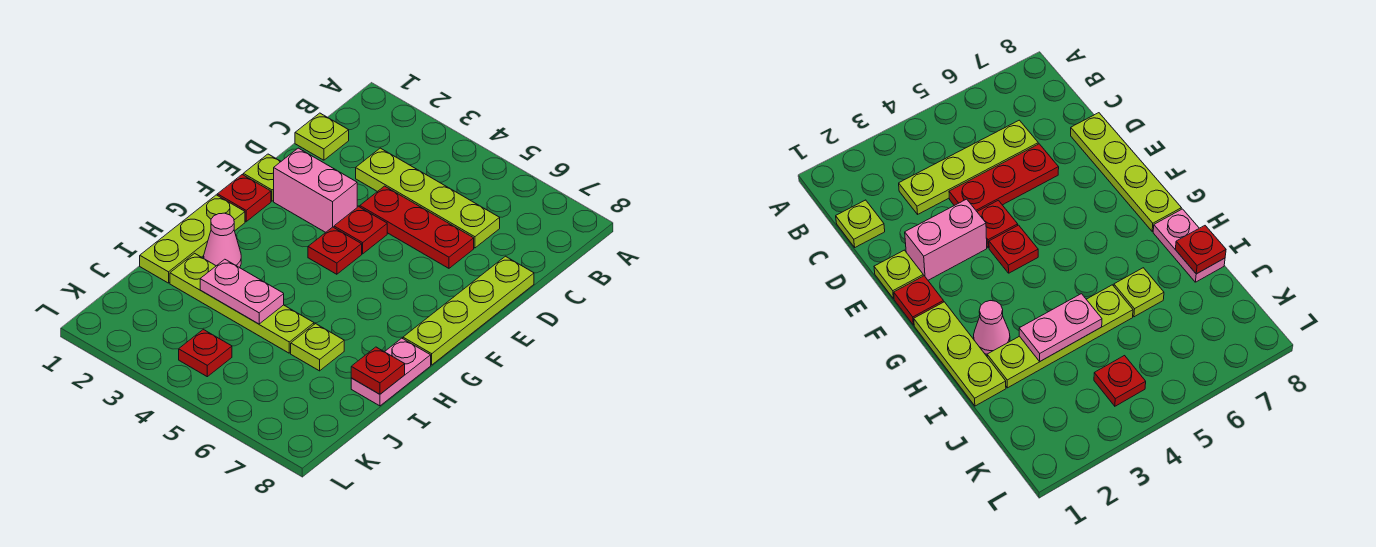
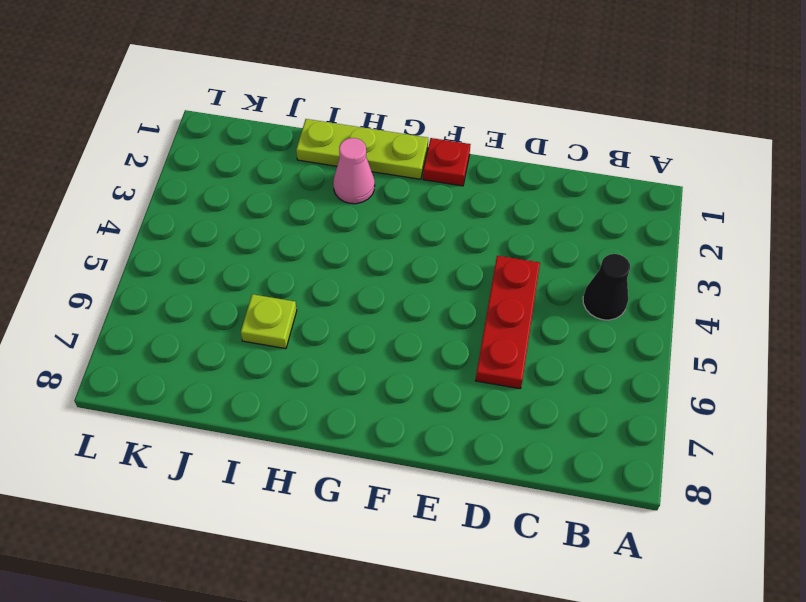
black 1x1 cone [583,254,630,320] -> none
none -> lime 1x1 plate [295,113,349,160]
none -> lime 1x4 plate [356,148,500,248]
none -> lime 1x4 plate [403,256,534,365]

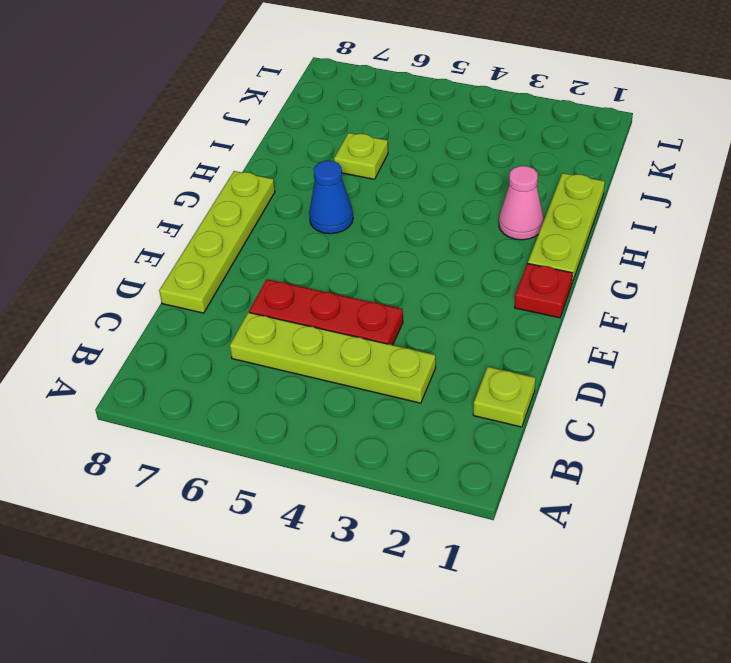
blue 1x1 cone [309,161,353,234] -> none
none -> lime 1x1 plate [243,154,281,201]
none -> pink 1x2 brick [274,148,357,232]
none -> red 1x1 plate [334,207,387,254]

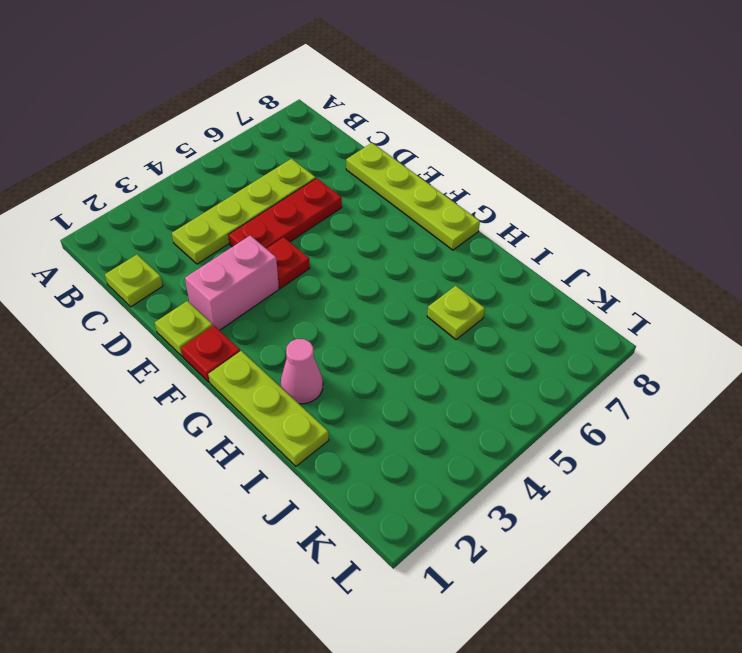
none -> red 1x1 plate [308,227,362,274]
none -> pink 1x2 plate [351,338,431,406]
none -> lime 1x4 plate [170,253,314,353]

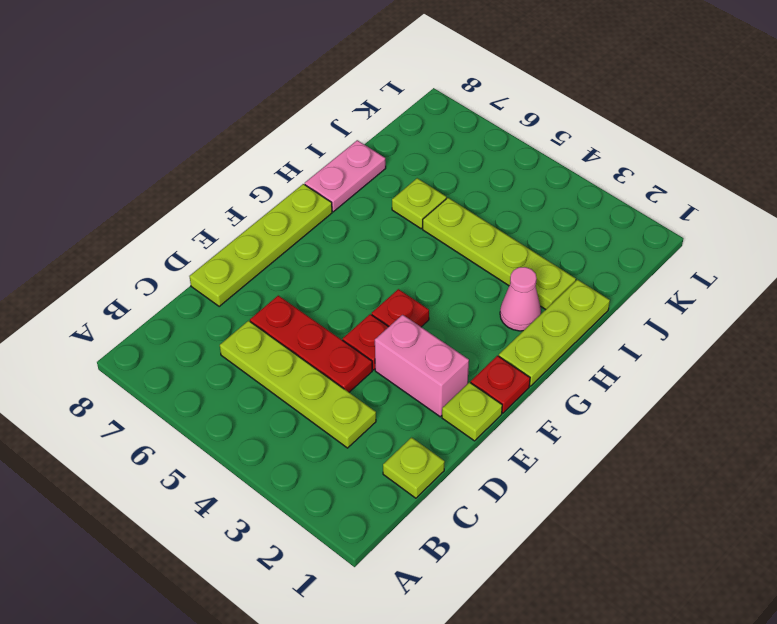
none -> red 1x1 plate [179,329,232,377]
none -> pink 1x2 plate [200,259,284,324]
none -> red 1x1 plate [351,347,405,394]

